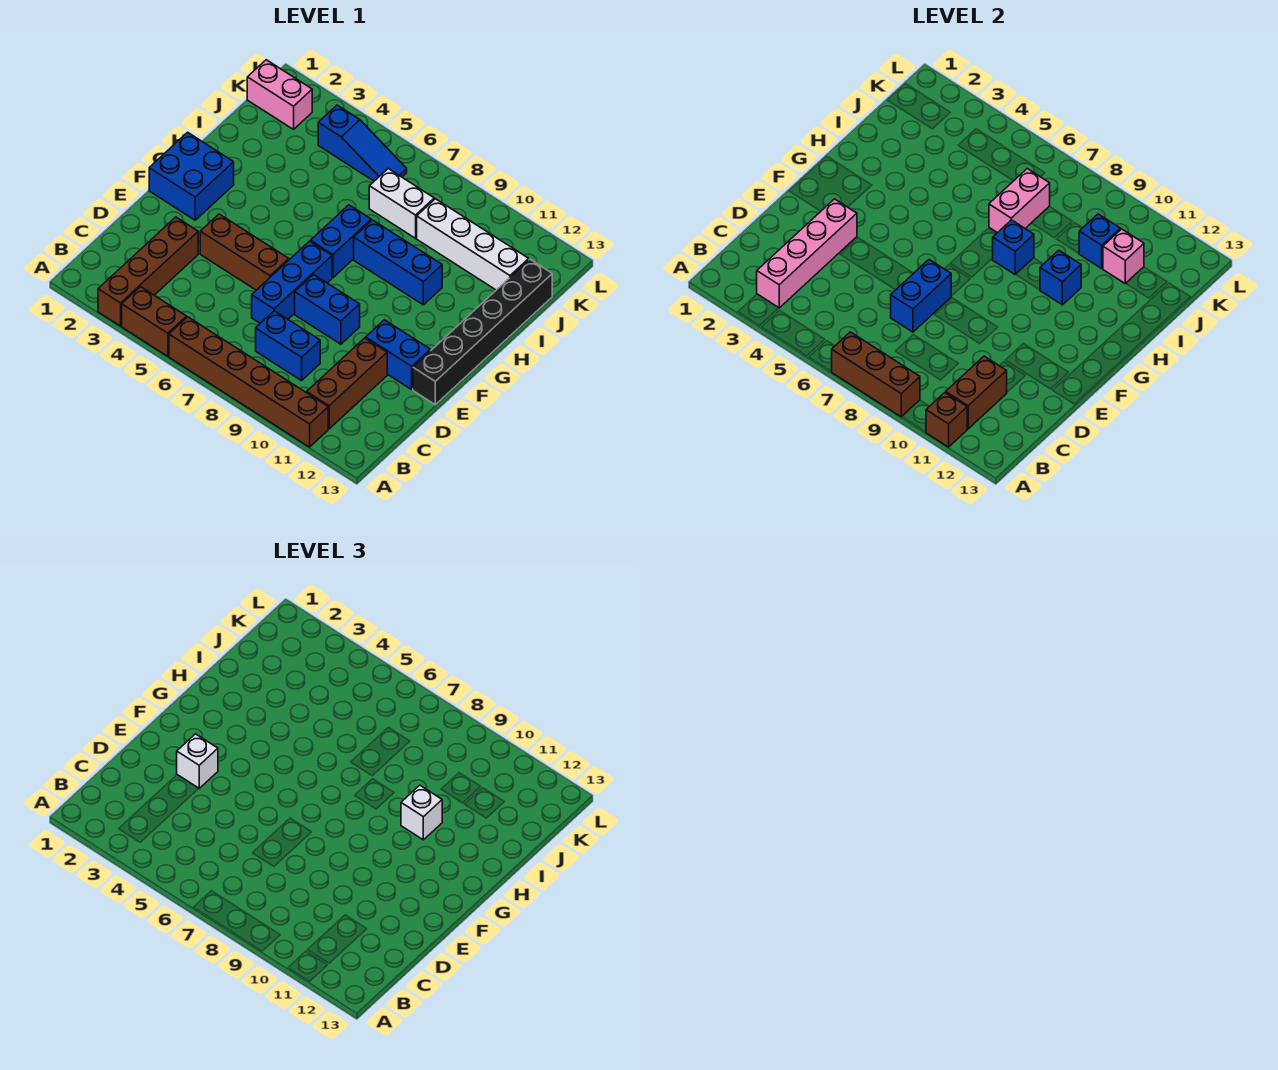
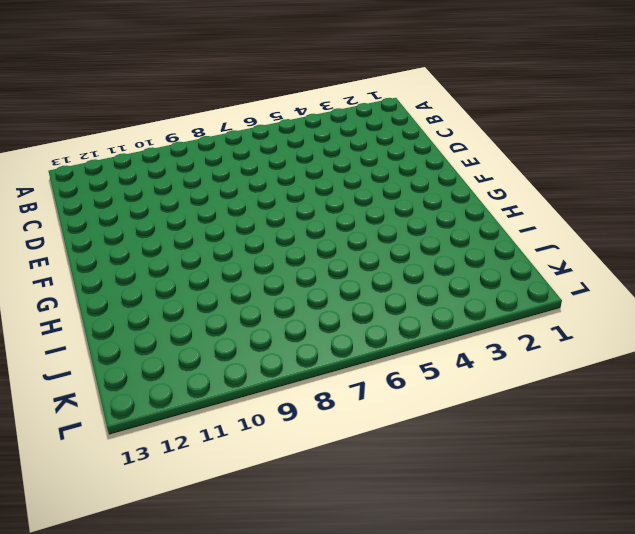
none -> brown 1x4 brick [98,217,198,326]
none -> brown 1x2 brick [122,287,187,356]
none -> brown 1x6 brick [169,317,328,447]

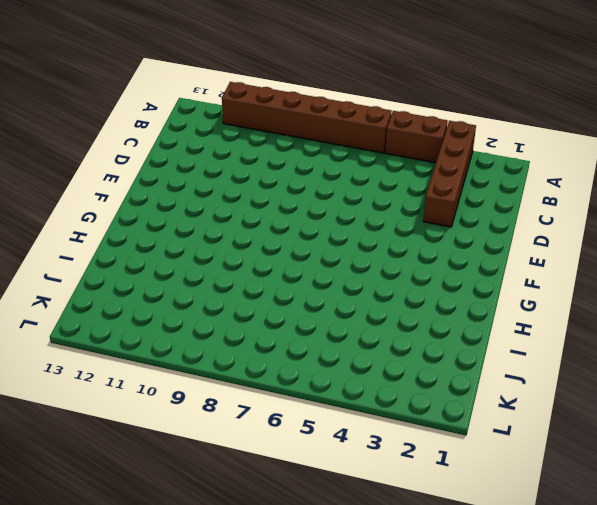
none -> brown 1x3 brick [307,338,387,429]
none -> blue 1x2 brick [256,311,320,381]
none -> blue 1x3 brick [252,241,332,323]

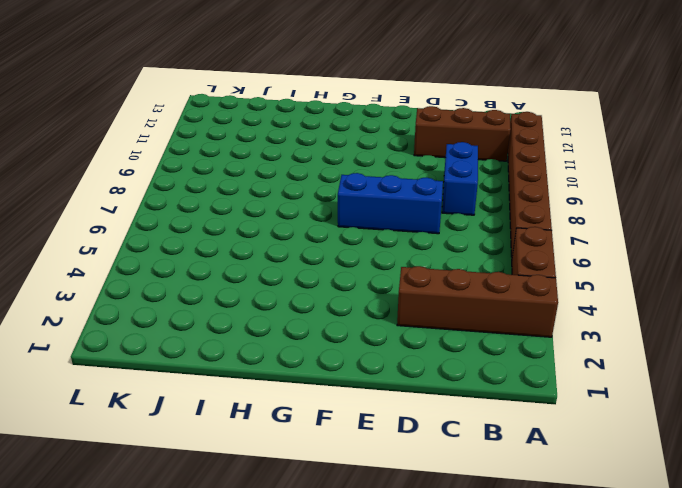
none -> brown 1x3 brick [200,214,289,290]
none -> blue 1x2 brick [295,275,360,344]
none -> blue 1x2 brick [366,320,430,389]

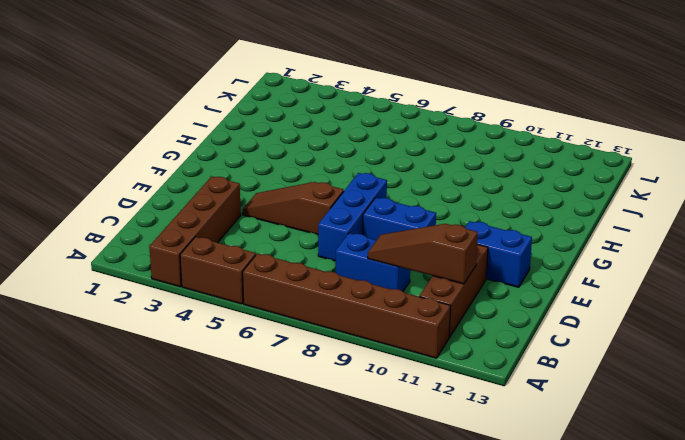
brown 1x3 slope [368,224,478,284] -> brown 1x2 brick [946,356,1007,429]
brown 1x3 slope [243,182,344,235] -> brown 1x3 brick [200,214,289,290]
none -> black 1x6 brick [413,259,552,405]
none -> blue 2x2 brick [149,132,234,220]
none -> blue 1x2 brick [311,205,371,278]

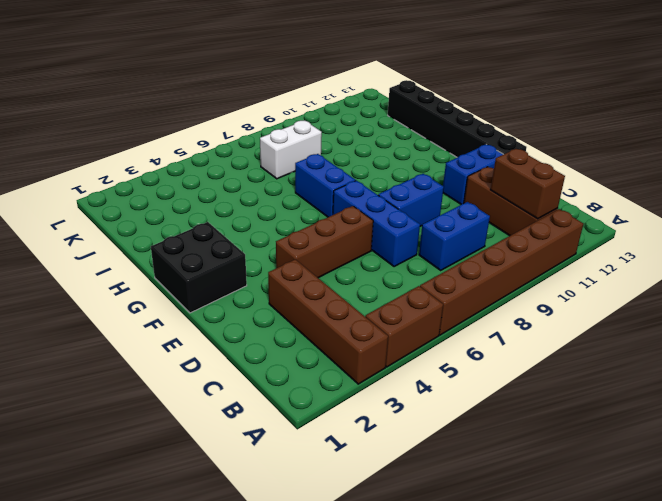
black 2x2 brick [151,222,247,313] -> blue 2x2 brick [149,132,234,220]
none -> blue 1x3 brick [354,220,442,305]
none -> white 1x4 brick [417,199,529,290]
none -> pink 1x2 brick [247,60,312,129]

